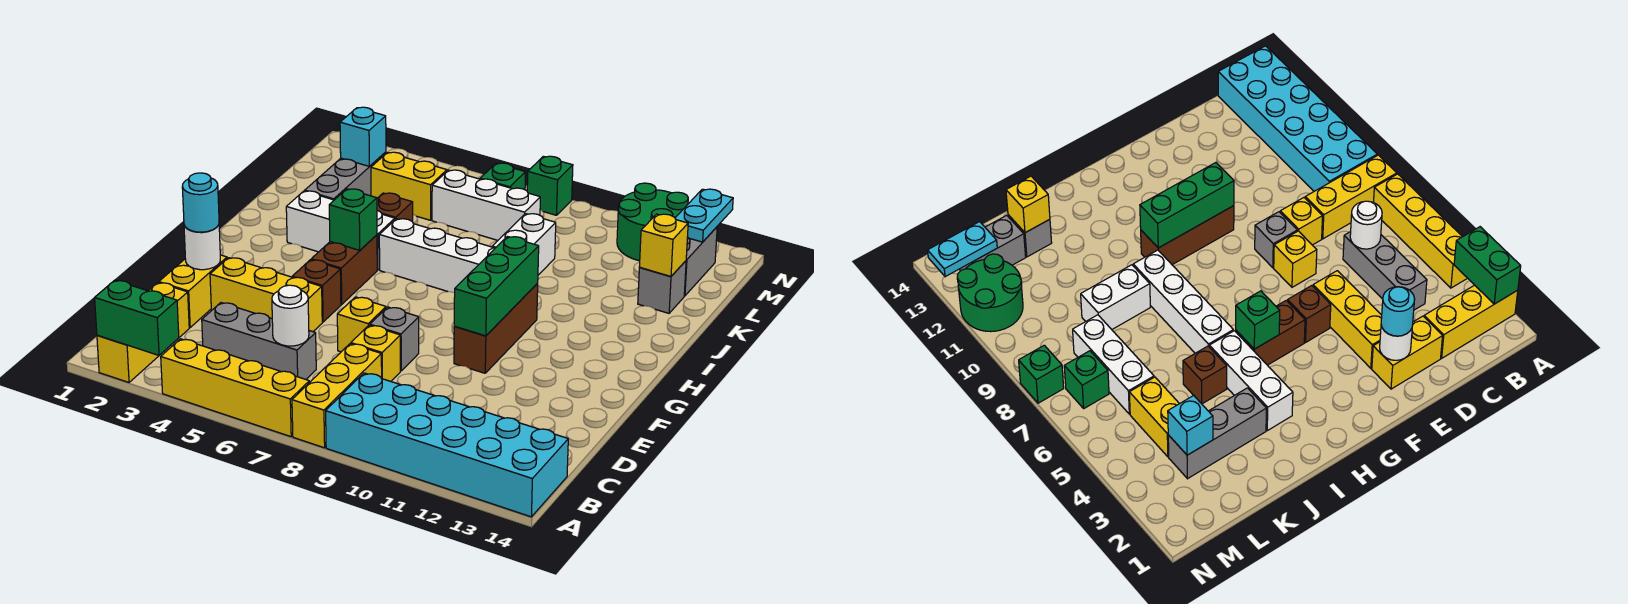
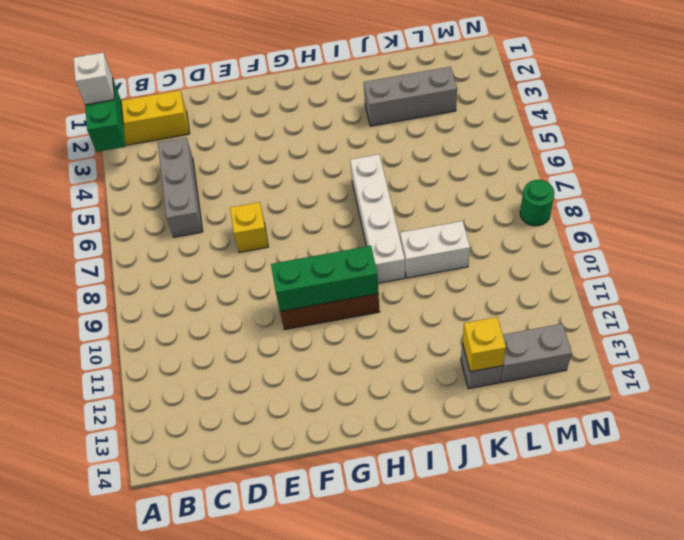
white 1x1 brick [74,53,115,105] -> none
green 1x1 round brick [520,180,554,226] -> green 1x1 brick [527,156,573,215]
none -> yellow 1x4 brick [161,339,309,437]
none -> yellow 1x3 brick [292,344,382,448]
none -> cyan 2x6 brick [326,373,568,517]
none -> yellow 1x2 brick [159,255,227,328]

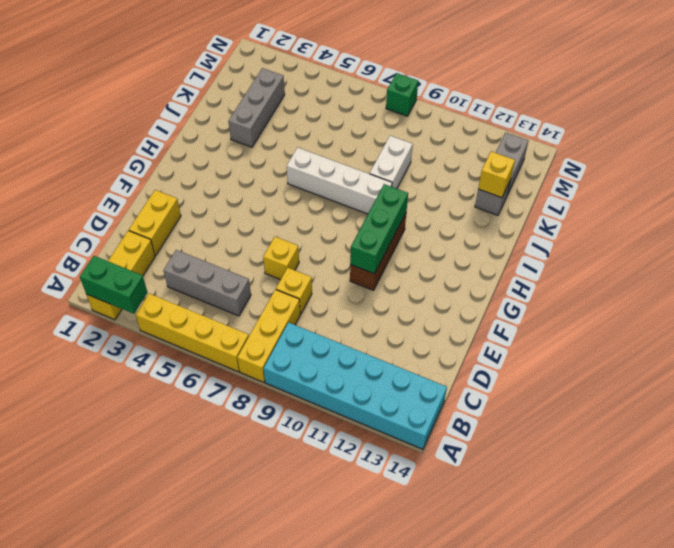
none -> yellow 1x3 brick [210,258,322,332]
none -> grey 1x1 brick [370,307,419,371]
none -> brown 1x1 brick [292,260,341,322]
none -> brown 1x2 brick [311,235,377,304]

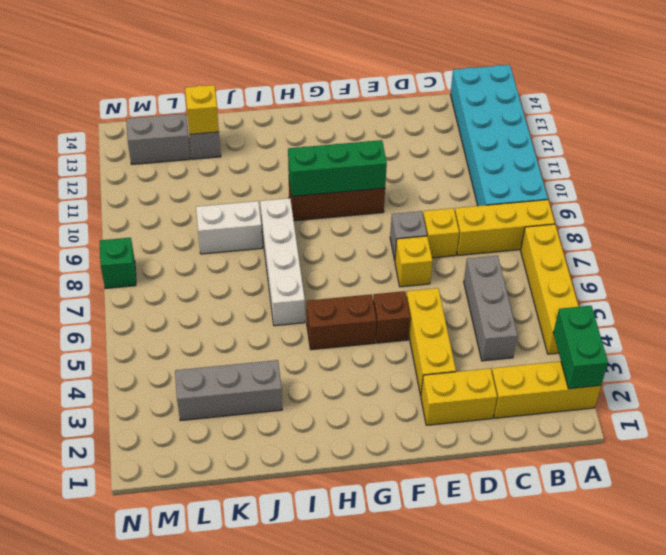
none -> white 1x3 brick [286,191,395,270]
none -> brown 1x1 brick [377,193,413,222]
none -> yellow 1x2 brick [371,152,447,220]
none -> white 1x3 brick [432,170,540,240]

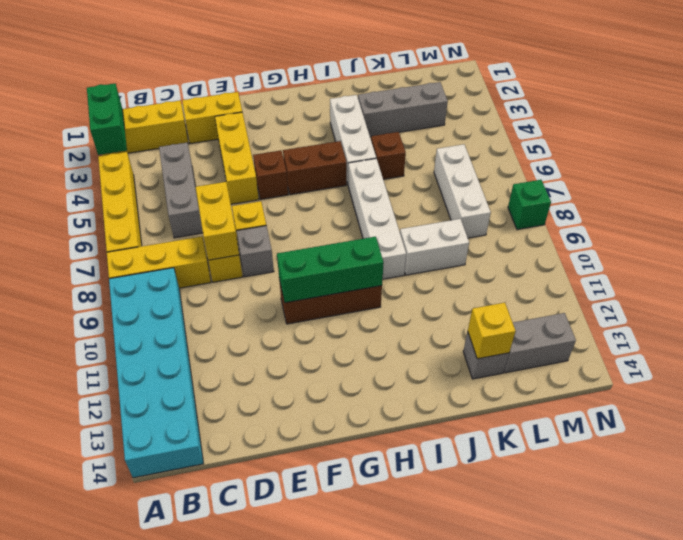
yellow 1x2 brick [196,182,239,260] -> yellow 1x2 brick moved to [371,152,447,220]
none -> green 1x1 brick [480,163,526,190]
none -> green 2x2 round brick [617,183,688,261]
none -> white 1x1 round brick [272,285,309,346]
none -> white 1x1 round brick [184,225,220,270]

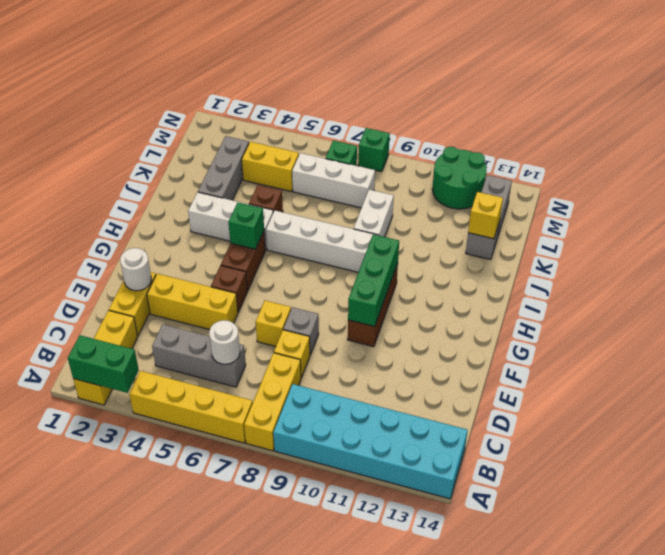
none -> cyan 1x1 brick [340,107,386,166]
none -> cyan 1x2 plate [675,189,733,242]
none -> cyan 1x1 round brick [182,173,219,232]

